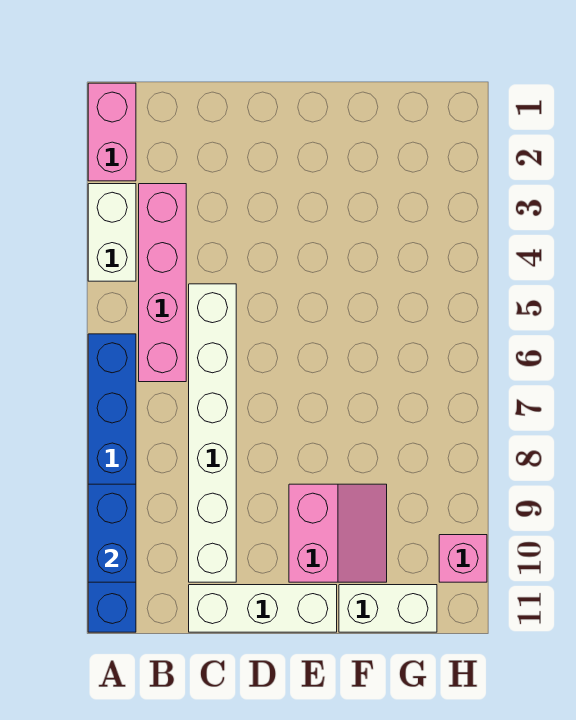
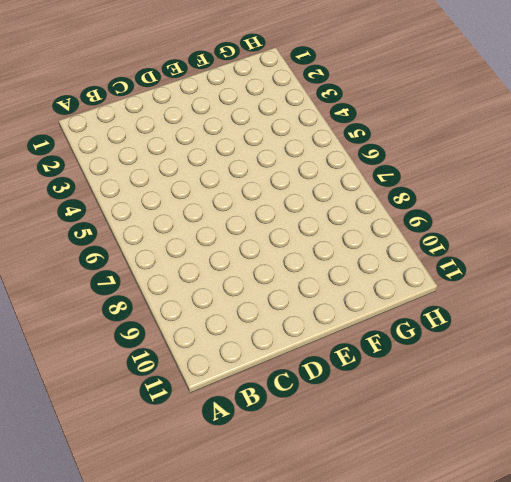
none -> pink 1x2 brick [88,83,136,181]
none -> white 1x2 brick [88,184,136,281]

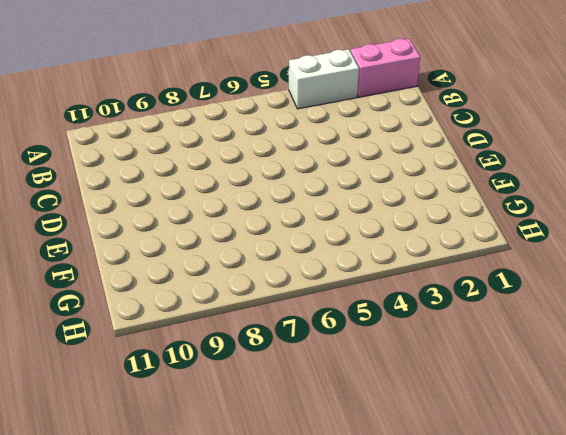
none -> blue 1x6 brick [88,334,136,632]
none -> pink 1x4 brick [139,184,186,382]

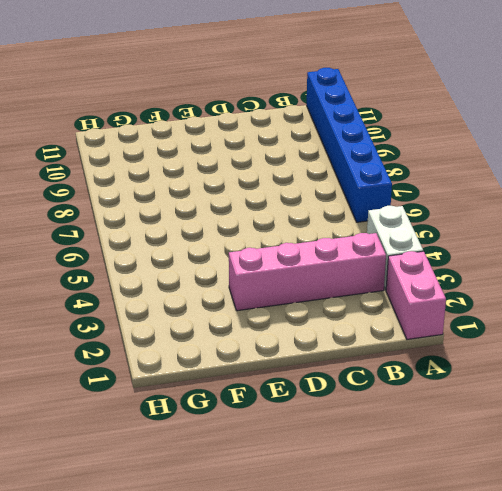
pink 1x4 brick [229,233,386,311] -> pink 1x4 brick turned to [139,184,186,382]
none -> white 1x6 brick [189,284,236,582]
none -> white 1x3 brick [189,585,337,632]

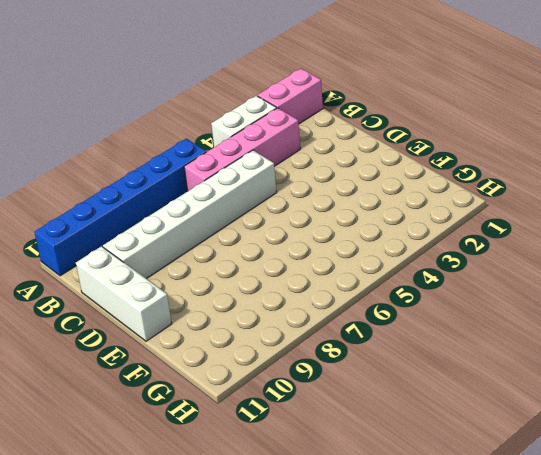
none -> pink 2x2 slope [289,484,387,582]
none -> white 1x2 brick [339,585,437,632]

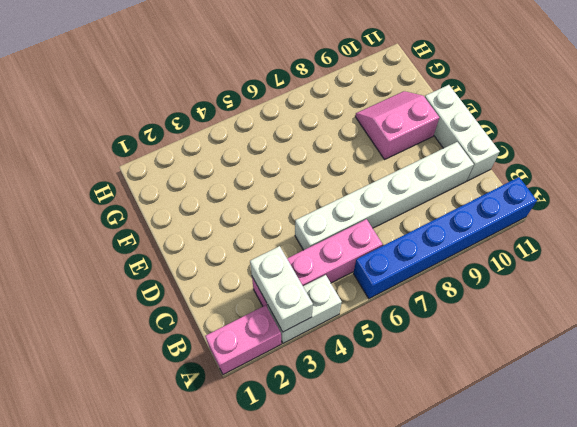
white 1x2 brick [250,246,313,332] -> white 1x2 brick moved to [339,585,437,632]
none -> pink 1x1 brick [439,535,487,582]
none -> blue 1x2 brick [88,484,136,582]

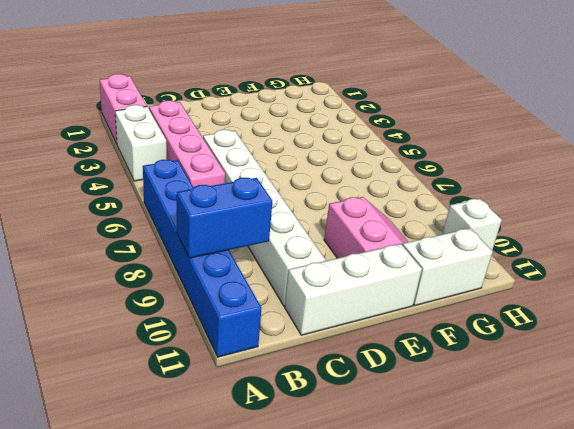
blue 1x2 brick [177,178,272,258] -> blue 1x2 brick turned to [88,484,136,582]
white 1x1 brick [443,199,502,250] -> pink 1x1 brick [439,535,487,582]

